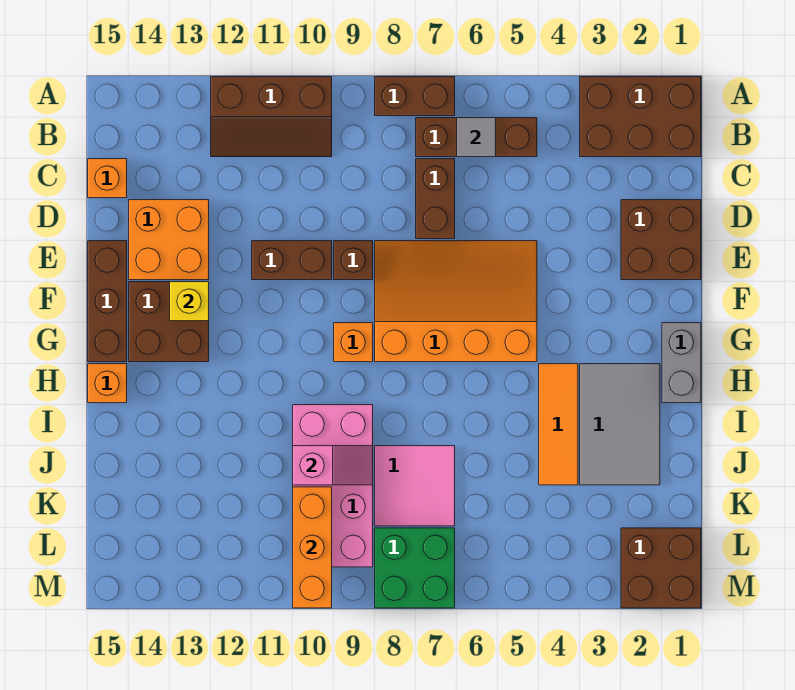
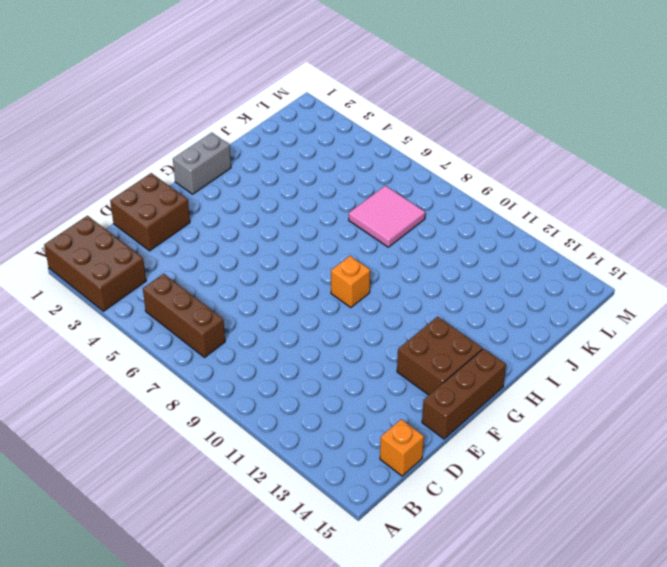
none -> brown 1x2 brick [375,77,455,116]
none -> brown 2x3 slope [211,77,332,157]
none -> brown 1x2 brick [416,159,455,239]

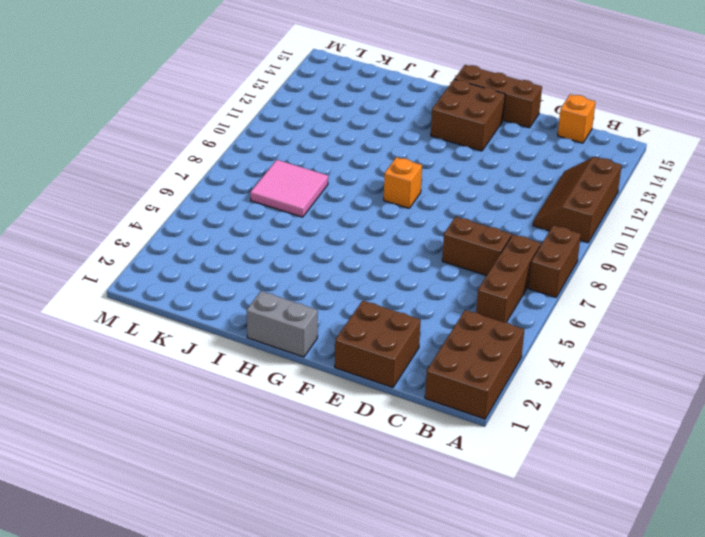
none -> orange 2x2 brick [129,200,209,280]
none -> orange 3x4 slope [375,241,537,362]
none -> brown 1x1 brick [334,241,373,280]

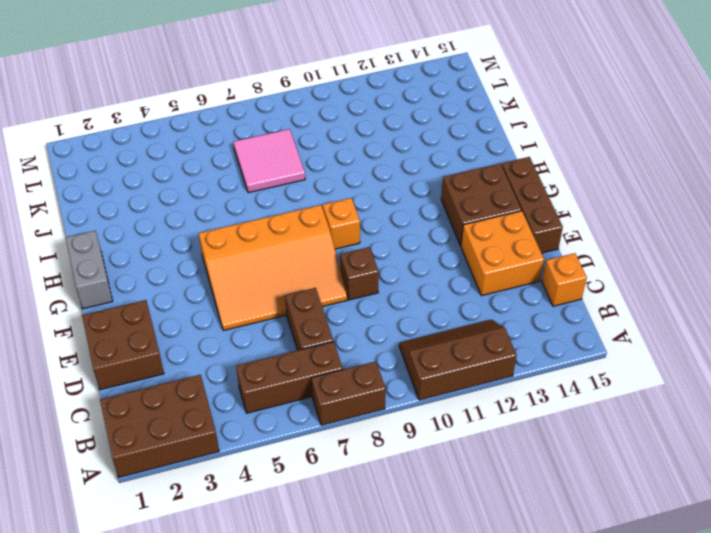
none -> brown 1x2 brick [252,241,332,280]
none -> grey 2x3 tile [580,364,660,485]
none -> orange 1x3 tile [539,364,578,485]

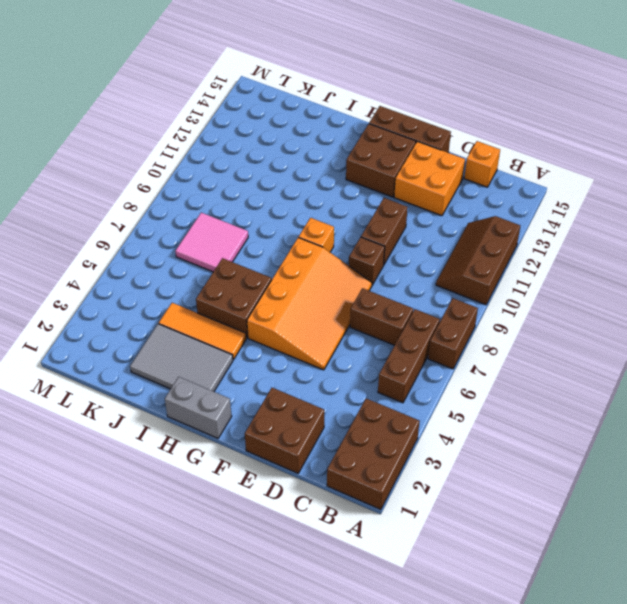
brown 2x2 brick [196,258,272,338] -> brown 2x2 brick moved to [621,528,701,608]
none -> orange 1x1 brick [88,364,127,403]
none -> pink 2x4 brick [293,405,373,567]
none -> green 2x2 brick [375,528,455,608]

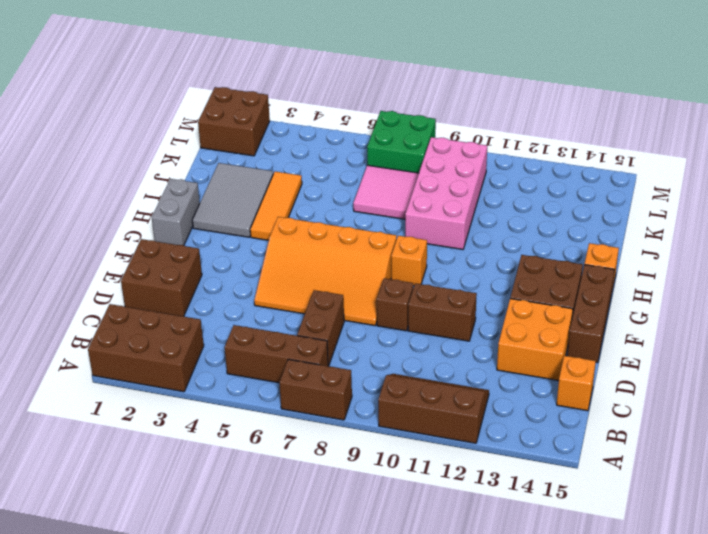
none -> grey 1x1 tile [457,118,496,157]
none -> yellow 1x1 brick [170,282,209,321]
none -> pink 1x2 slope [293,446,373,485]

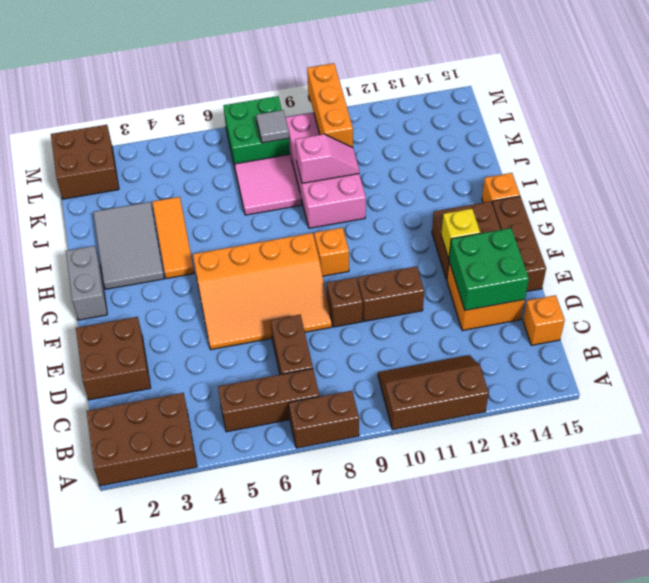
green 2x2 brick [449,228,529,310] -> none
pink 1x2 slope [295,134,359,183] -> pink 1x2 slope turned to [293,446,373,485]
grey 1x1 tile [256,110,289,143] -> grey 1x1 tile moved to [457,118,496,157]

